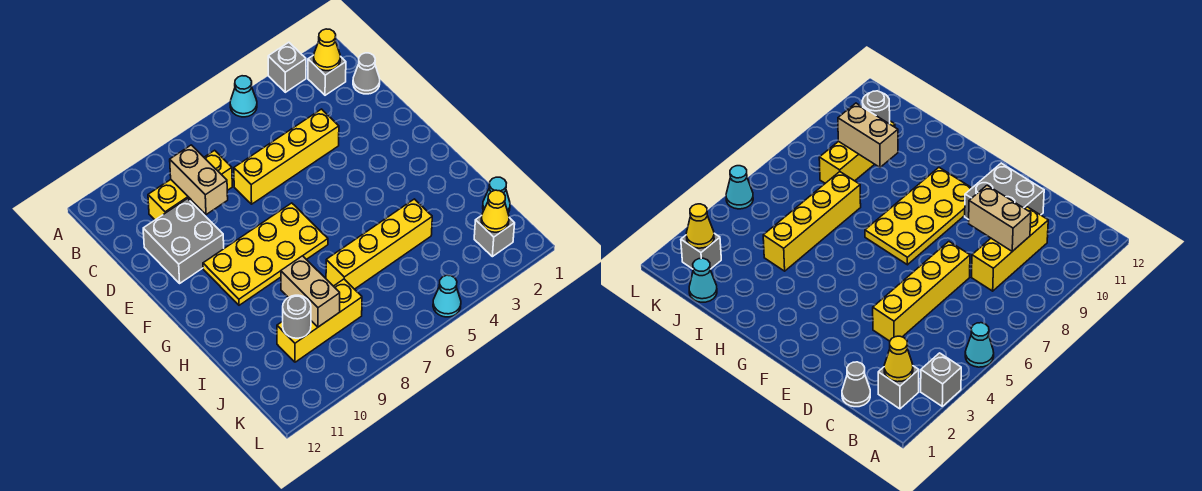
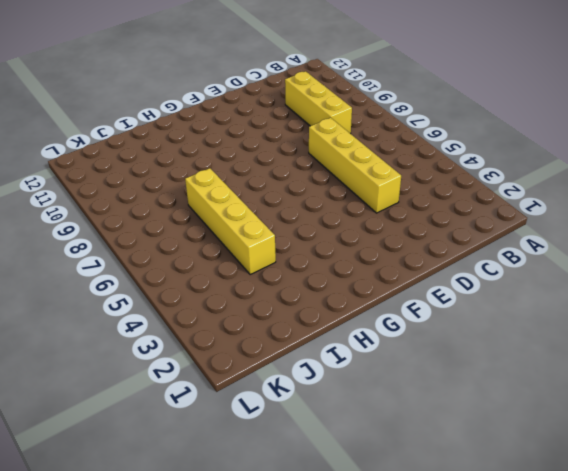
none -> grey 1x1 brick [268,42,306,92]
none -> cyan 1x1 cone [230,76,257,117]
none -> grey 1x1 brick [308,55,346,95]

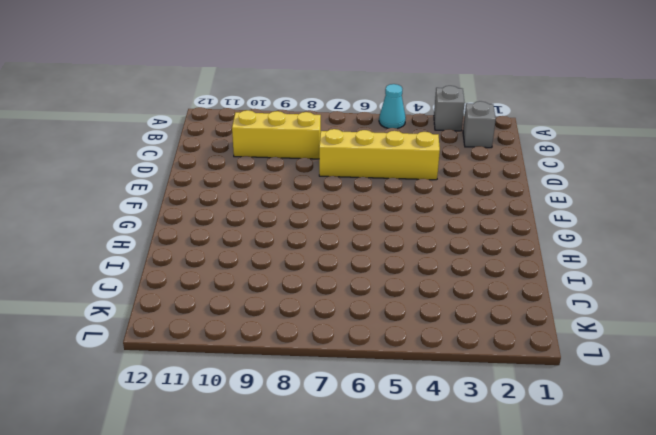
none -> grey 1x1 cone [353,53,380,94]
none -> grey 2x2 brick [143,198,224,283]
none -> yellow 2x4 plate [203,203,328,305]

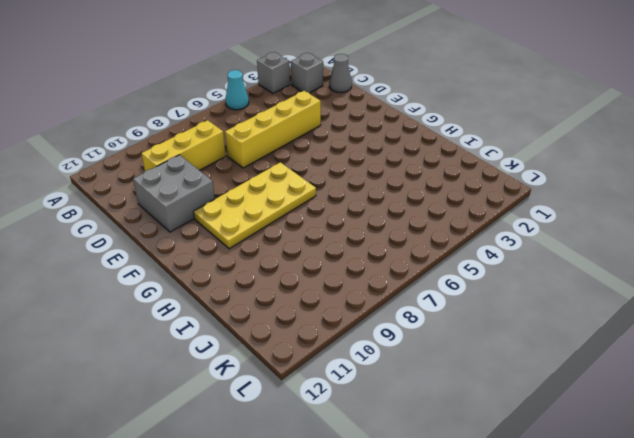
none -> yellow 1x4 brick [326,199,432,289]
none -> cyan 1x1 cone [483,177,510,213]
none -> yellow 1x3 brick [277,279,362,362]

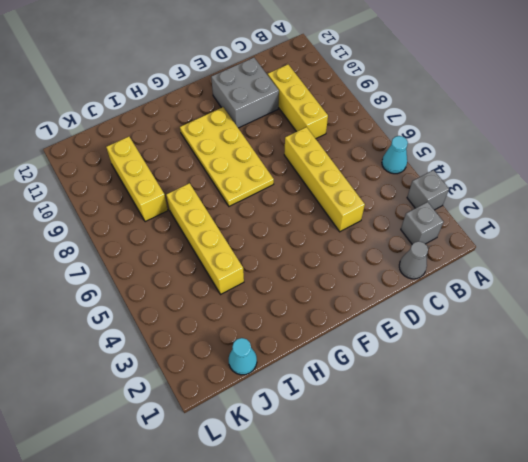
none -> grey 1x1 brick [474,216,515,257]
none -> cyan 1x1 cone [433,275,461,317]
none -> yellow 1x1 cone [314,29,340,71]

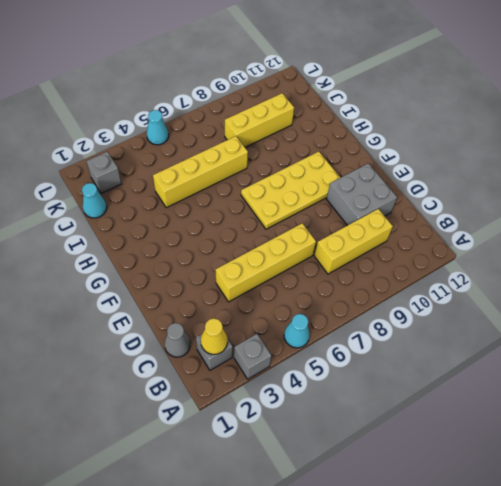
none -> tan 1x2 brick [170,145,228,215]
none -> tan 1x2 brick [281,256,340,327]
none -> grey 1x1 round brick [283,295,311,338]

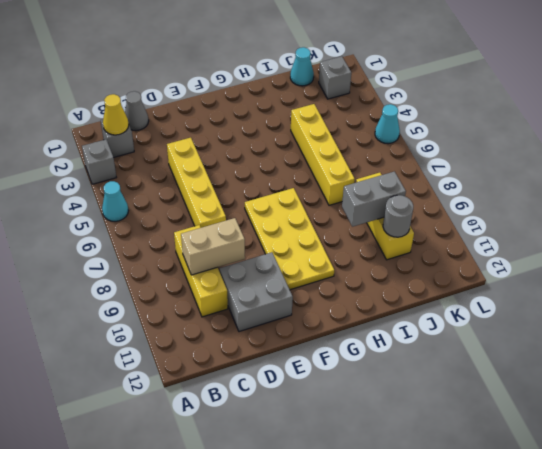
grey 1x2 brick [342,172,406,227] -> tan 1x2 brick [281,256,340,327]
none -> yellow 1x1 cone [481,190,509,232]

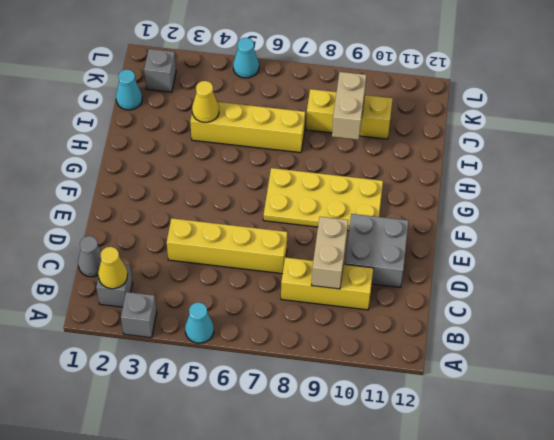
yellow 1x1 cone [192,81,219,122] -> yellow 1x1 cone moved to [481,190,509,232]
none -> grey 1x1 round brick [283,295,311,338]

